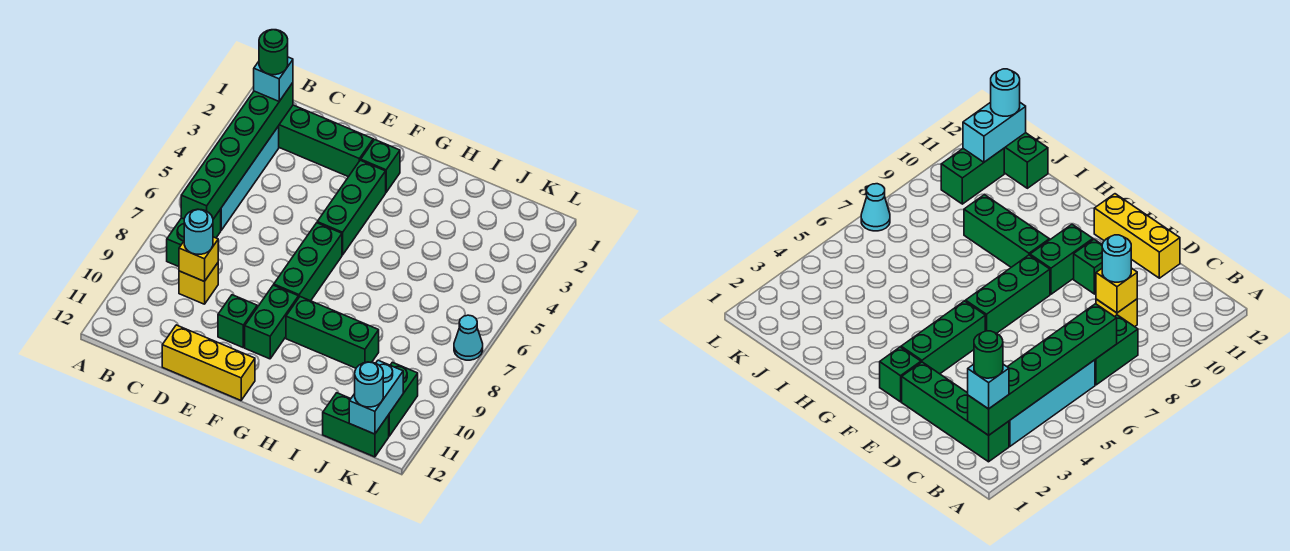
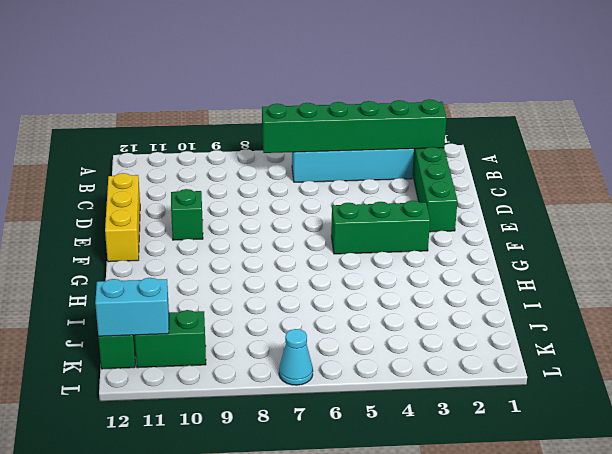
none -> green 1x2 brick [167,209,221,267]
none -> yellow 1x1 brick [179,263,218,304]
none -> green 1x1 brick [361,140,400,192]

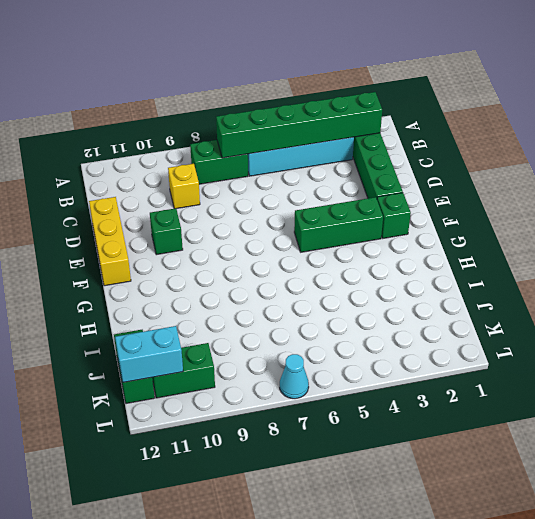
none -> green 1x3 brick [274,223,342,301]
none -> green 1x2 brick [245,285,299,359]
none -> green 1x3 brick [286,297,379,368]

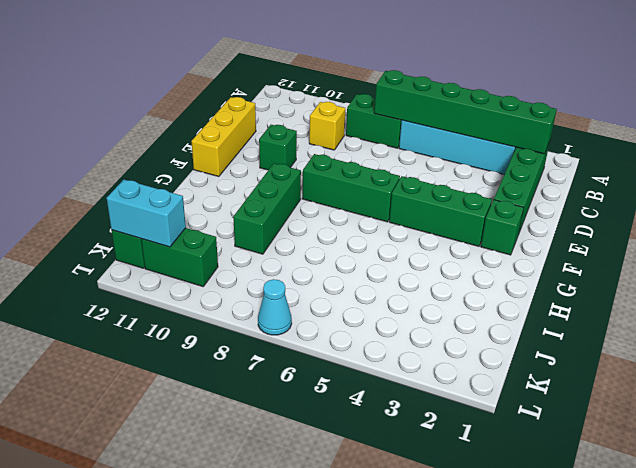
none -> green 1x2 brick [245,285,299,359]
none -> yellow 1x1 brick [179,237,218,282]
none -> cyan 1x1 brick [254,57,293,101]

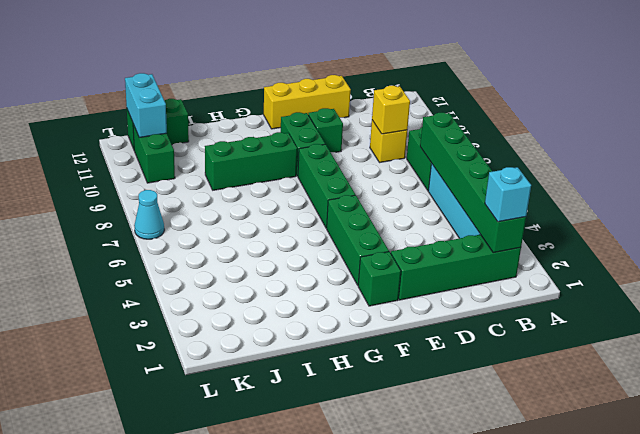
none -> cyan 1x1 round brick [184,209,213,254]
none -> cyan 1x1 round brick [355,362,383,407]
none -> green 1x1 round brick [259,30,288,75]

